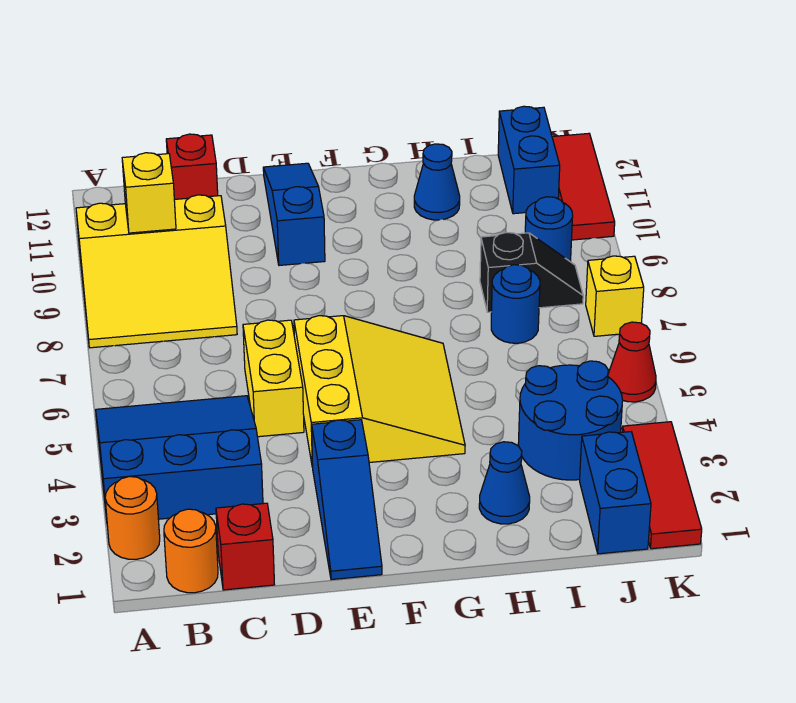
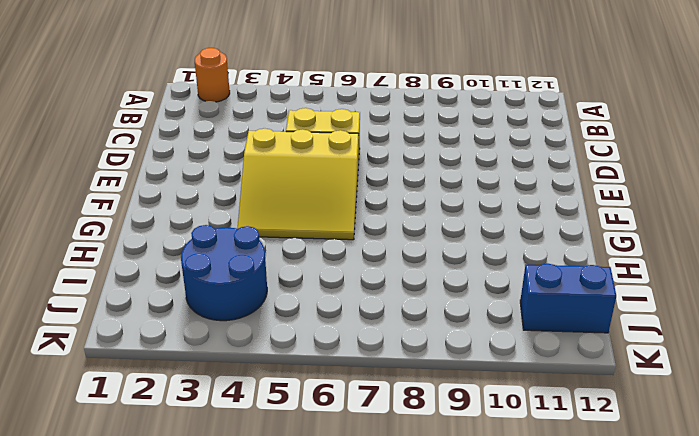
none -> blue 3x3 slope [96,396,263,519]
none -> yellow 3x3 slope [76,195,237,348]
none -> orange 1x1 round brick [164,509,218,593]

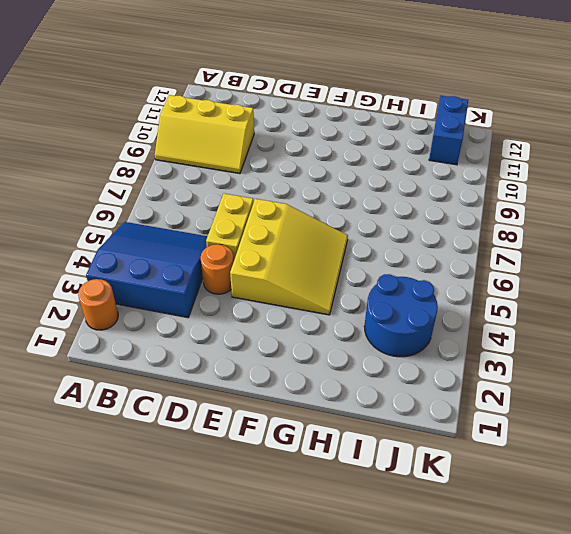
yellow 2x3 slope [155,95,254,174] -> yellow 3x3 slope [76,195,237,348]
orange 1x1 round brick [201,244,234,294] -> orange 1x1 round brick moved to [164,509,218,593]
none -> red 1x1 brick [216,503,275,590]
none -> red 1x1 brick [166,134,218,199]
none -> blue 1x3 slope [312,420,382,580]

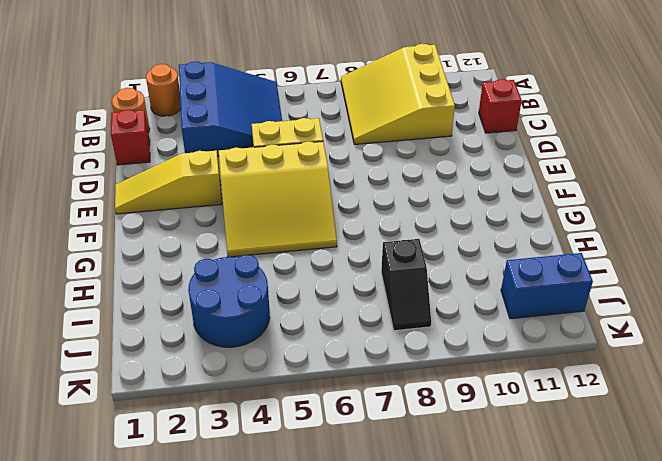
yellow 1x3 slope [115,151,222,214] -> blue 1x3 slope [312,420,382,580]
none -> blue 1x3 slope [263,163,325,265]
none -> blue 1x1 cone [479,442,530,524]
none -> blue 1x1 cone [414,144,460,220]

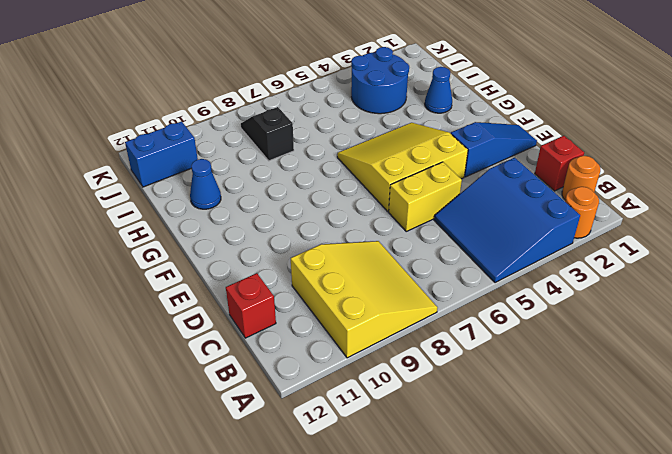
none -> blue 1x3 slope [263,163,325,265]
none -> blue 1x1 round brick [491,265,540,343]
none -> blue 1x2 brick [580,432,651,554]

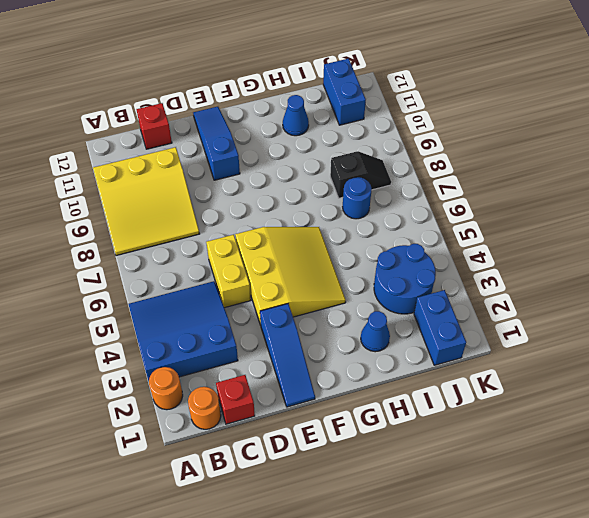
none -> blue 1x1 round brick [525,197,573,262]
none -> red 1x3 tile [622,422,702,549]
none -> red 1x1 cone [608,322,656,402]

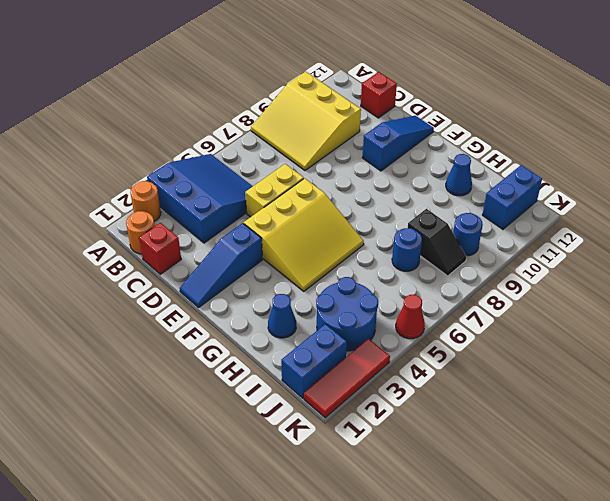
none -> yellow 1x1 brick [586,256,644,336]
none -> red 1x3 tile [552,133,615,240]
none -> yellow 1x1 brick [122,153,176,233]

